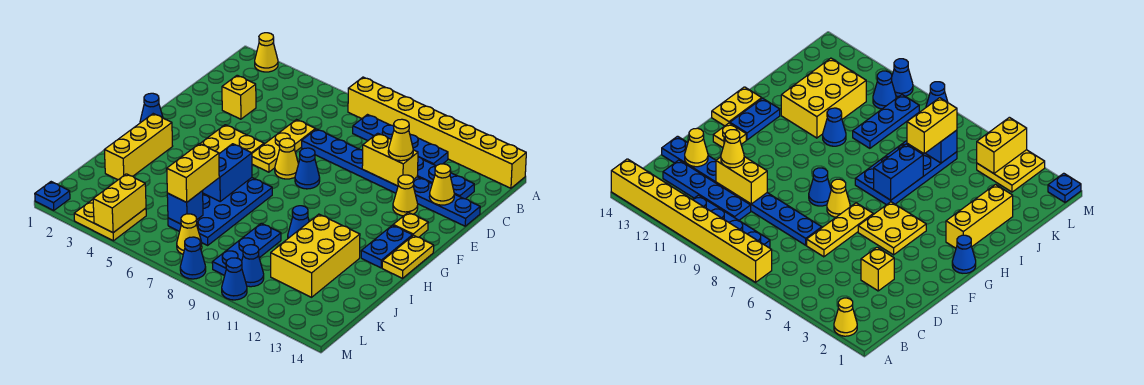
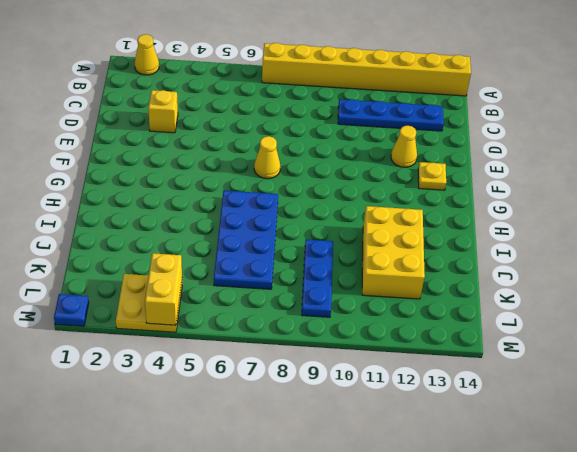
none -> blue 1x4 plate [353,115,448,166]
none -> yellow 1x3 plate [252,120,315,172]
none -> blue 1x8 plate [302,129,480,226]
none -> yellow 2x2 plate [200,125,264,154]

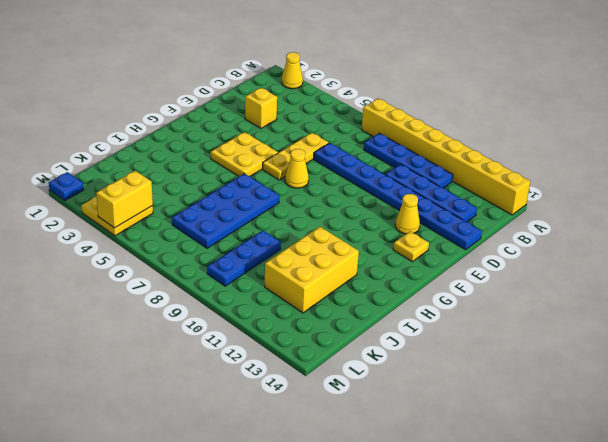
none -> blue 1x1 cone [295,148,320,189]
none -> blue 1x1 cone [140,93,163,123]
none -> blue 1x2 plate [361,225,412,268]
none -> yellow 1x2 plate [382,235,434,278]

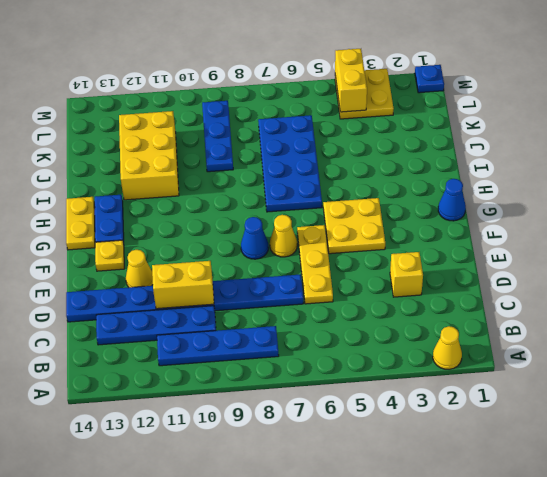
none -> yellow 1x8 brick [348,77,526,188]
none -> yellow 1x3 brick [104,114,173,180]
none -> blue 1x1 cone [288,206,309,238]
none -> yellow 1x1 cone [177,214,202,254]

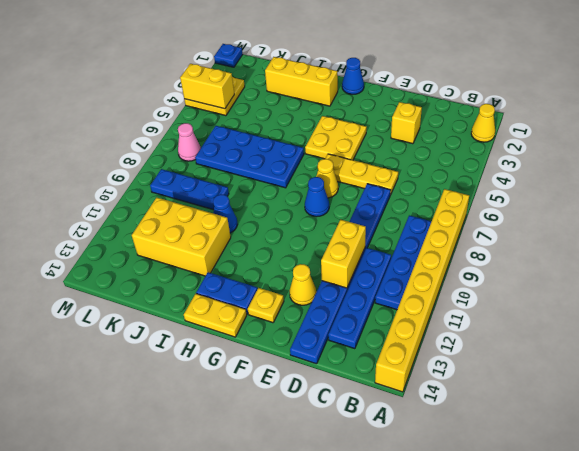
pink 1x1 cone [178,123,201,161] -> yellow 1x1 cone [177,214,202,254]
none -> blue 1x1 cone [242,245,264,287]
none -> blue 1x1 cone [180,237,206,279]
none -> blue 1x1 cone [222,258,247,300]
none -> yellow 1x1 cone [429,164,454,205]

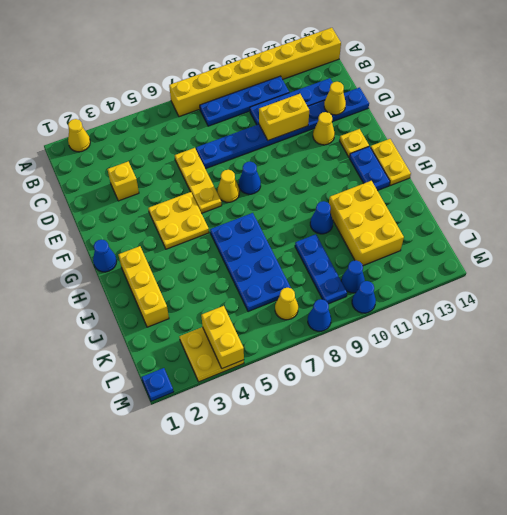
none -> blue 1x2 brick [203,144,252,201]
none -> blue 1x1 brick [167,191,203,224]
none -> yellow 1x1 cone [388,119,413,161]
none -> yellow 1x2 brick [167,144,219,202]

